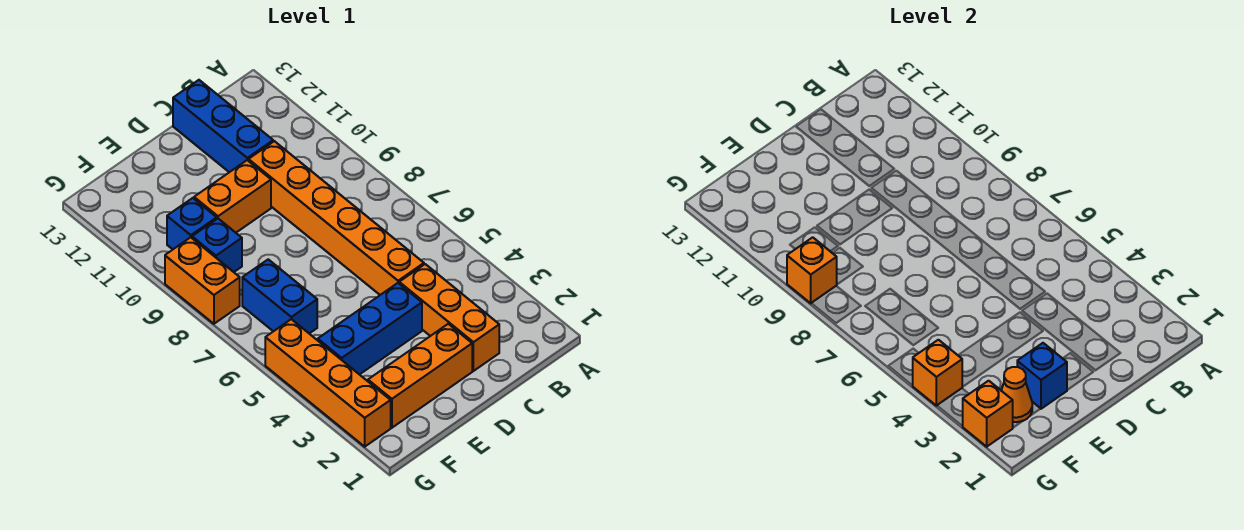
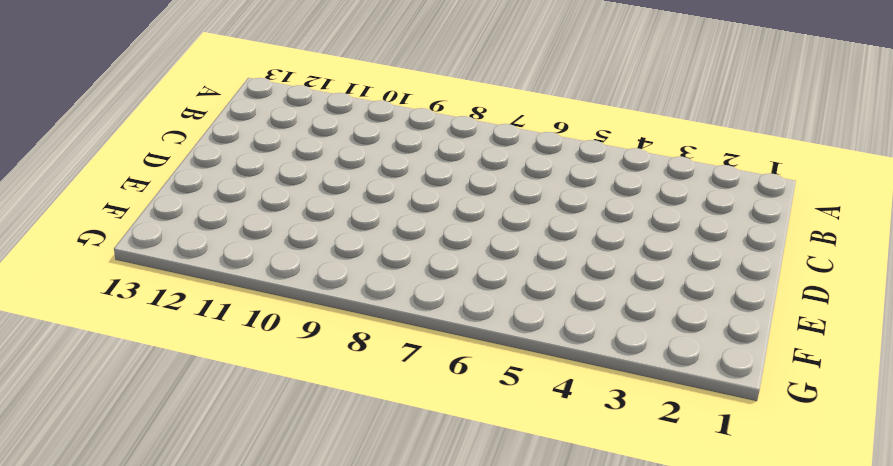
none -> orange 1x3 brick [399,264,499,371]
none -> orange 1x6 brick [249,141,424,295]
none -> blue 1x3 brick [173,80,273,172]

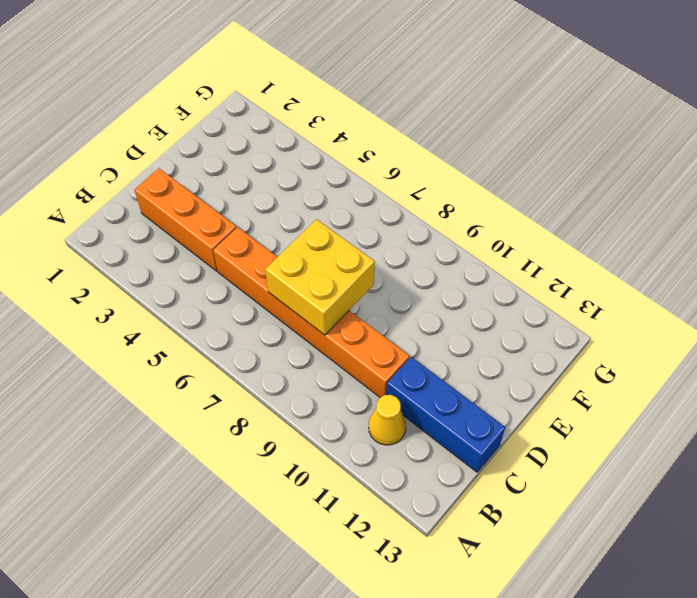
yellow 1x1 cone [369,395,406,445] -> none
yellow 2x2 brick [265,219,375,335] -> none
none -> orange 1x3 brick [368,324,472,428]
none -> blue 1x3 brick [318,283,422,375]
none -> orange 1x2 brick [194,160,271,233]

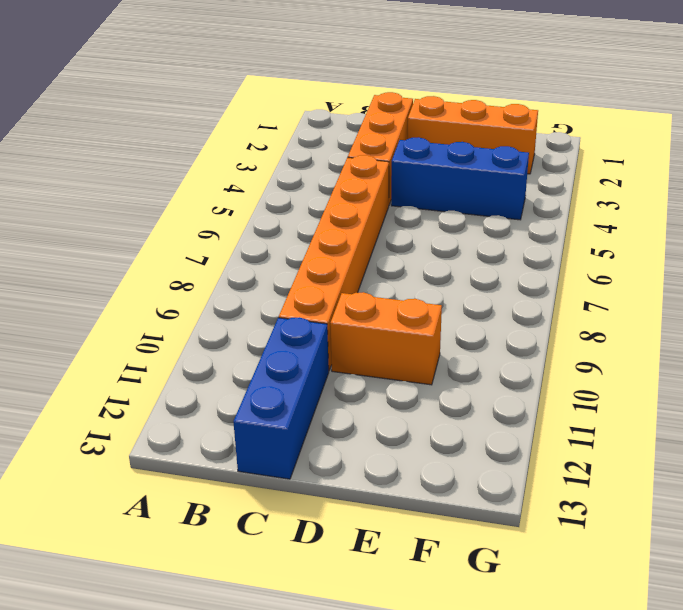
none -> blue 1x2 brick [242,259,317,334]
none -> blue 1x1 brick [192,219,242,272]
none -> blue 1x1 brick [167,198,217,249]

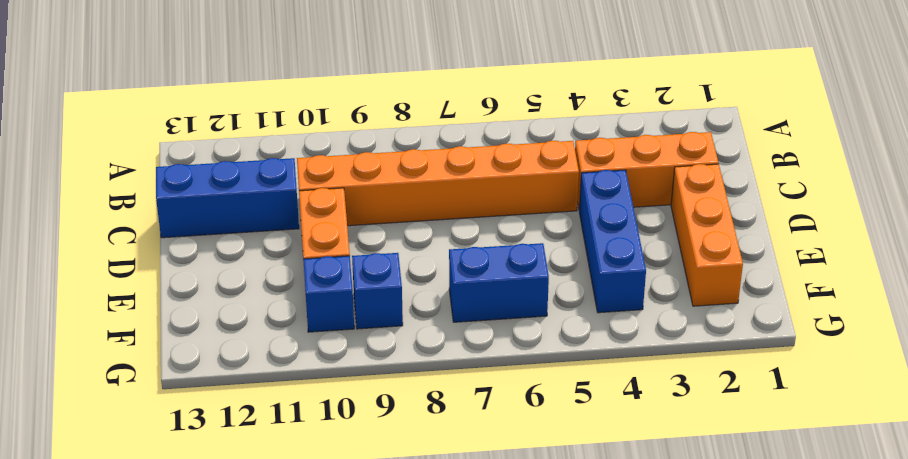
none -> orange 1x4 brick [265,319,391,447]
none -> orange 1x2 brick [165,237,240,324]
none -> blue 1x1 brick [1017,343,1067,409]

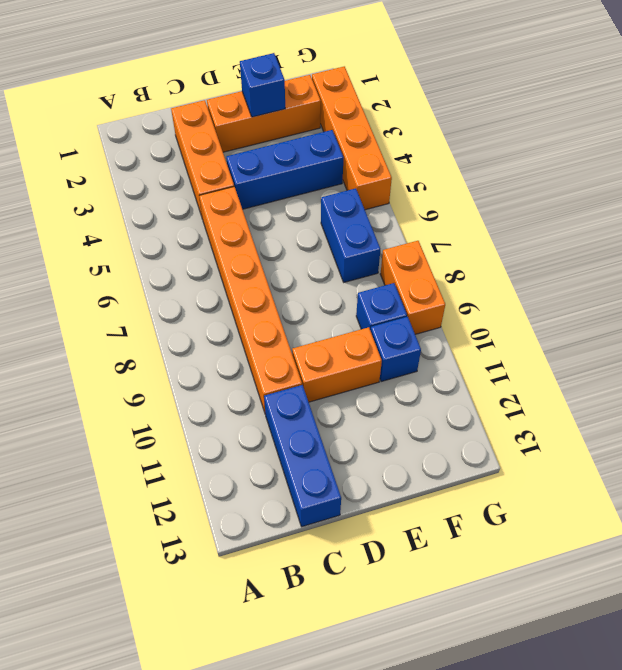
none -> orange 1x1 cone [1001,367,1032,422]
none -> orange 1x1 brick [962,381,1013,447]
none -> orange 1x1 brick [913,340,962,406]

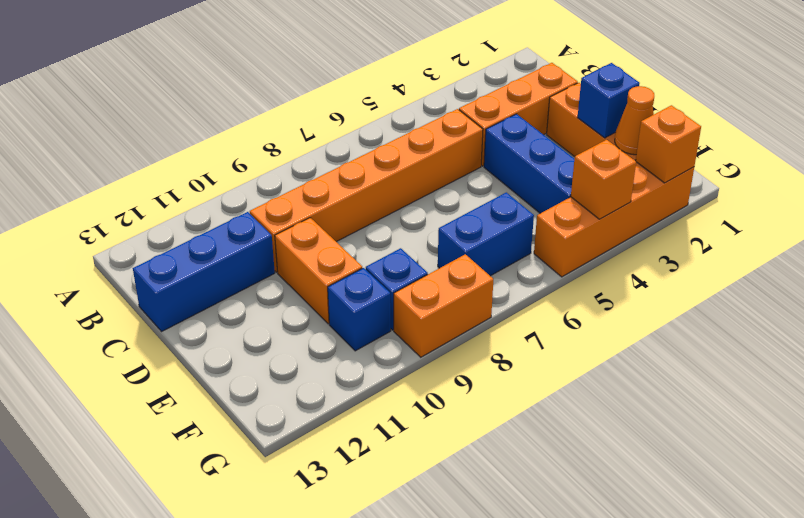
none -> orange 1x1 brick [787,237,837,303]

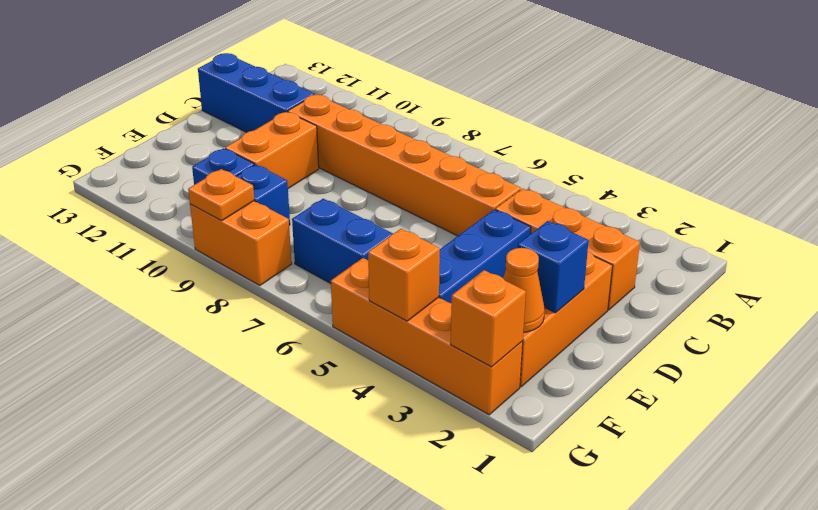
orange 1x1 plate [188,169,254,221] -> orange 1x1 brick [787,237,837,303]

